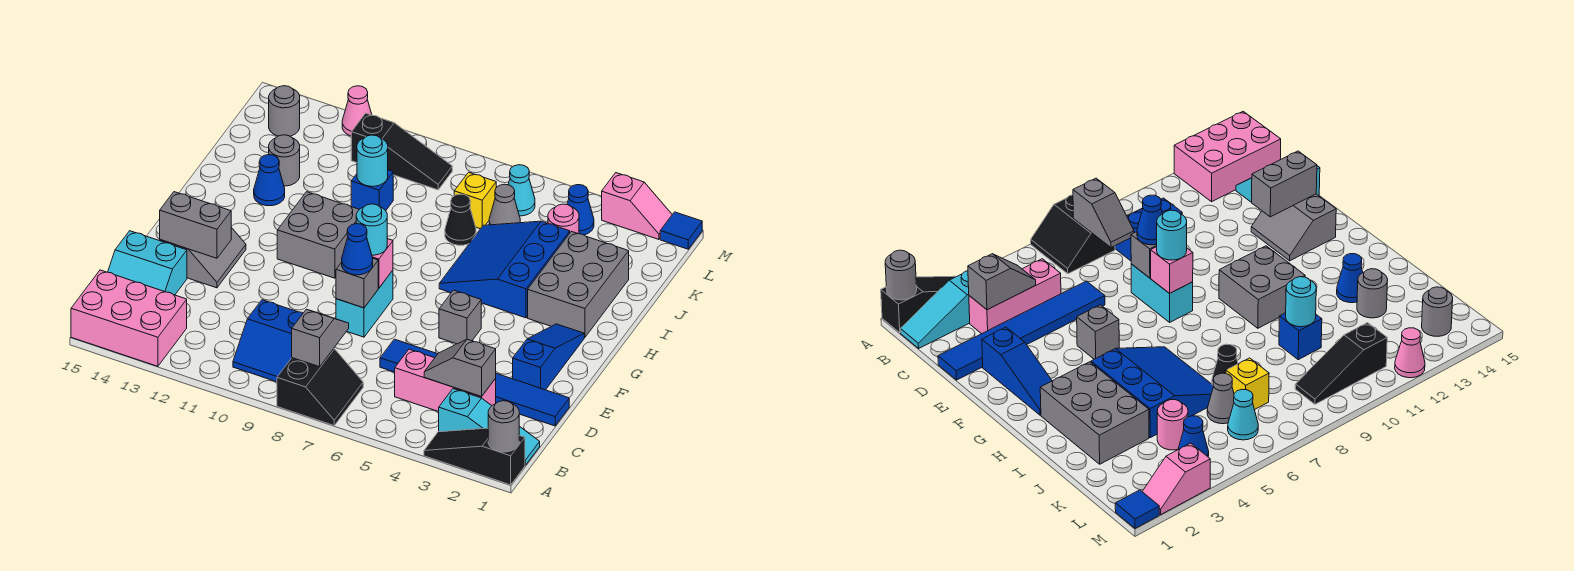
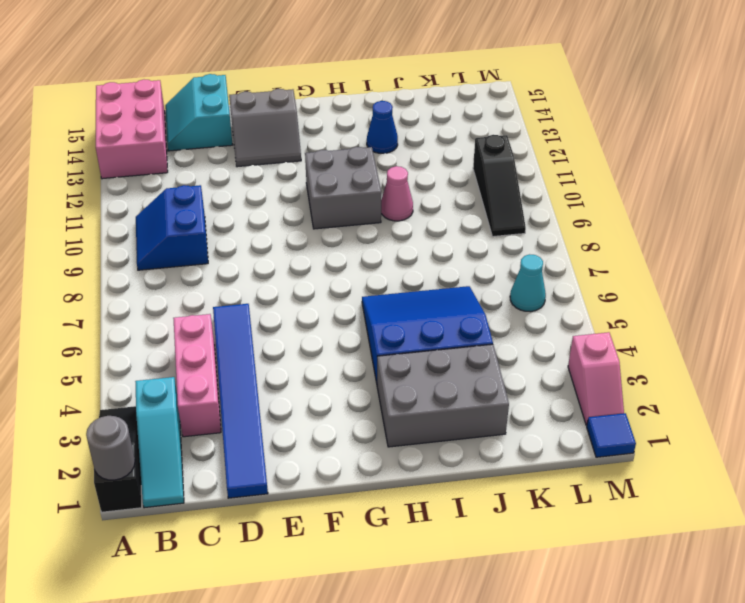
pink 1x1 cone [381,166,413,221] -> pink 1x1 cone moved to [342,86,372,136]
none -> black 2x2 slope [277,349,363,426]
none -> blue 1x3 slope [513,324,584,390]
none -> cyan 1x2 brick [336,270,393,337]
none -> grey 1x1 brick [439,290,481,344]

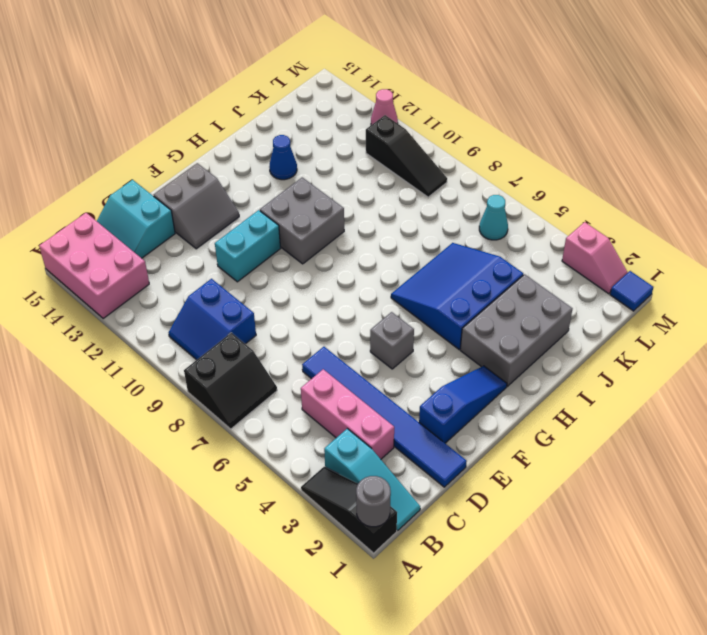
cyan 1x2 brick [215,210,281,282] -> cyan 1x2 brick moved to [336,270,393,337]
none -> black 1x1 cone [445,194,476,245]
none -> blue 1x1 brick [351,170,393,211]
none -> grey 1x1 round brick [269,135,300,186]
none -> pink 1x1 round brick [548,204,579,234]

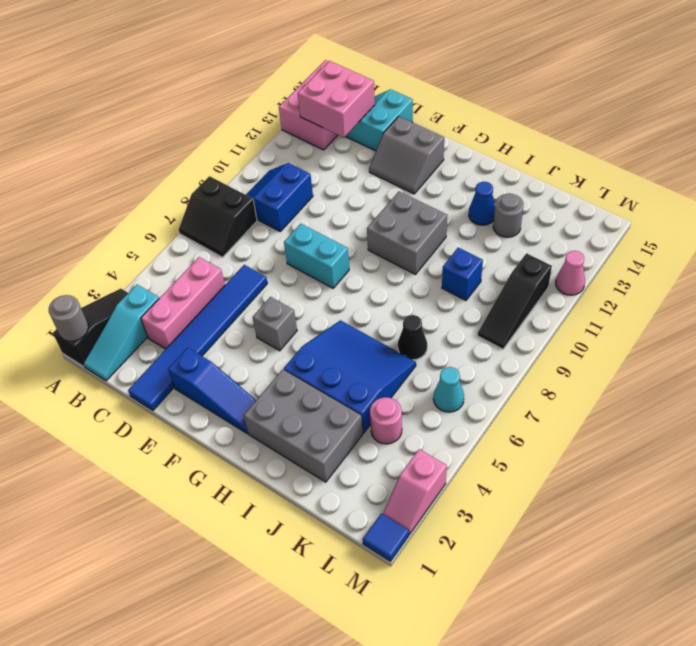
pink 2x2 brick [298,61,375,137] -> none
none -> grey 1x1 cone [489,184,520,225]
none -> yellow 1x1 brick [454,172,496,229]
none -> blue 1x1 cone [567,185,594,235]
none -> grey 1x1 round brick [269,86,300,136]

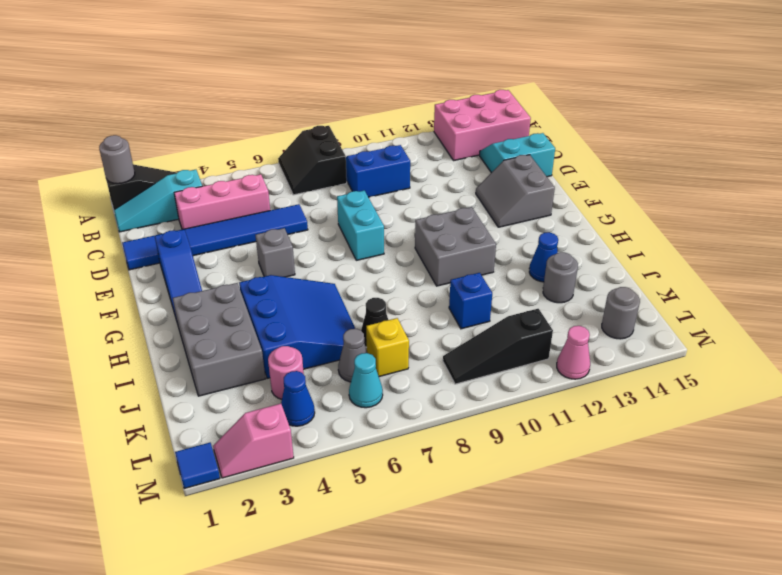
none -> grey 1x2 slope [292,309,349,367]
none -> grey 1x2 slope [424,339,496,397]
none -> grey 1x1 brick [336,259,378,308]
none -> grey 1x2 brick [160,192,231,258]

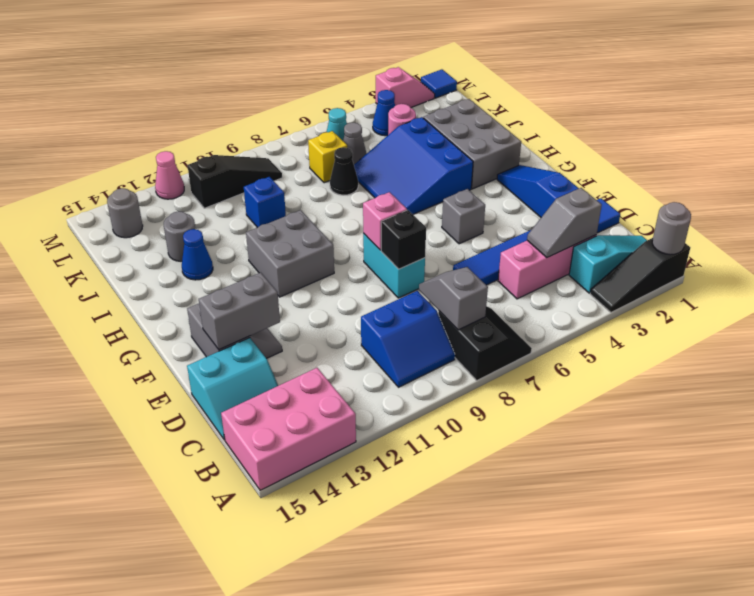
black 1x1 brick [381,210,426,269] -> grey 1x1 brick [336,259,378,308]
none -> cyan 1x1 round brick [357,135,388,186]
none -> blue 1x1 cone [342,224,373,275]
none -> cyan 1x1 round brick [356,204,387,255]

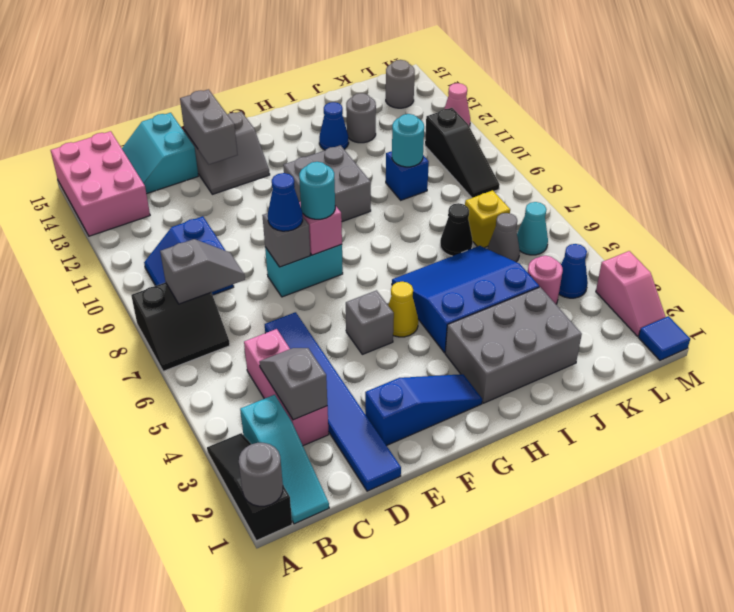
yellow 1x1 cone [388,282,418,337] -> none

